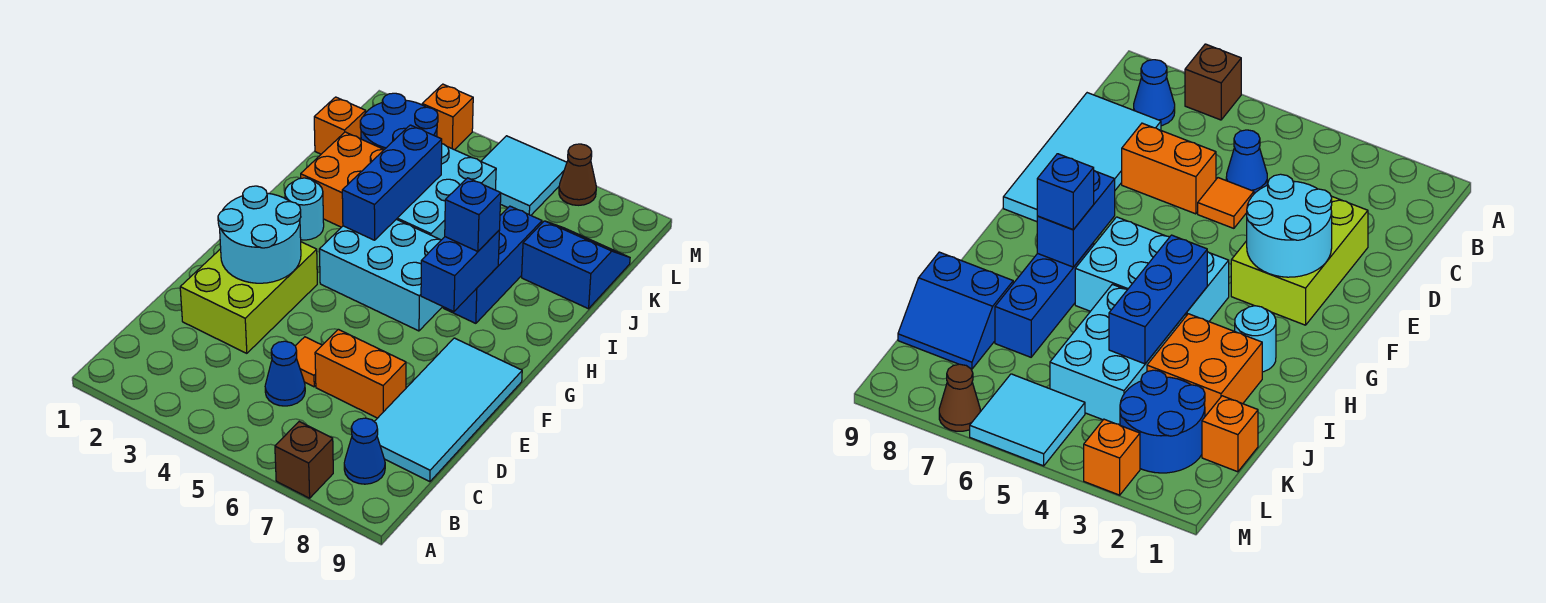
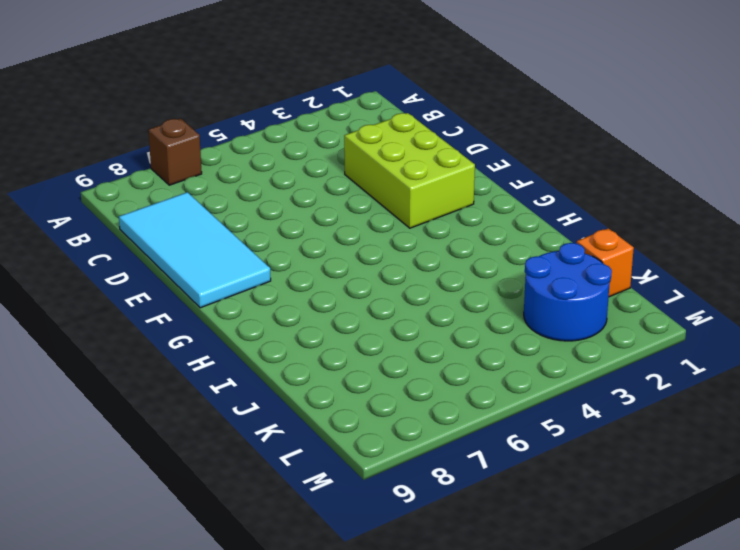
none -> blue 1x1 cone [344,418,385,484]
none -> blue 1x1 cone [265,341,305,406]
none -> orange 1x1 tile [296,337,322,387]

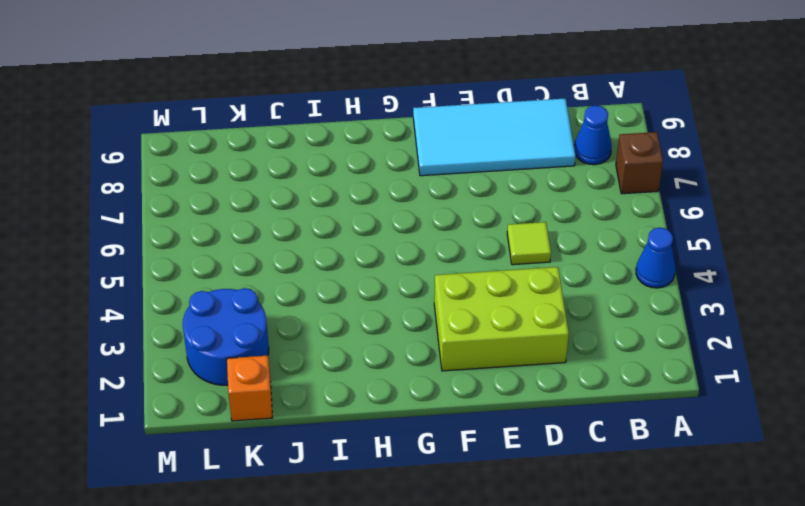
blue 1x1 cone [636,228,675,288] -> blue 1x1 cone moved to [265,341,305,406]
lime 1x1 tile [507,222,551,265] -> orange 1x1 tile [296,337,322,387]
none -> orange 1x2 brick [315,329,406,418]
none -> cyan 2x3 brick [319,219,443,331]
none -> cyan 1x1 round brick [285,178,324,240]

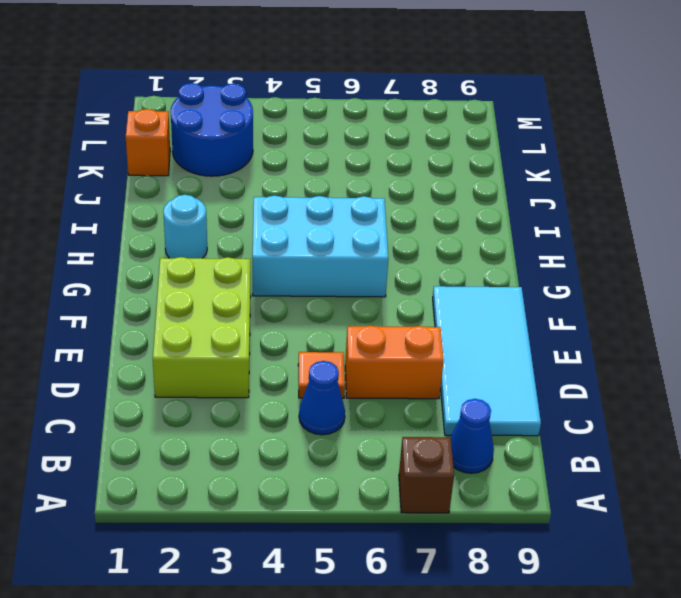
none -> blue 1x3 brick [443,206,542,323]
none -> orange 2x2 brick [301,132,384,227]
none -> cyan 2x3 brick [397,144,496,240]

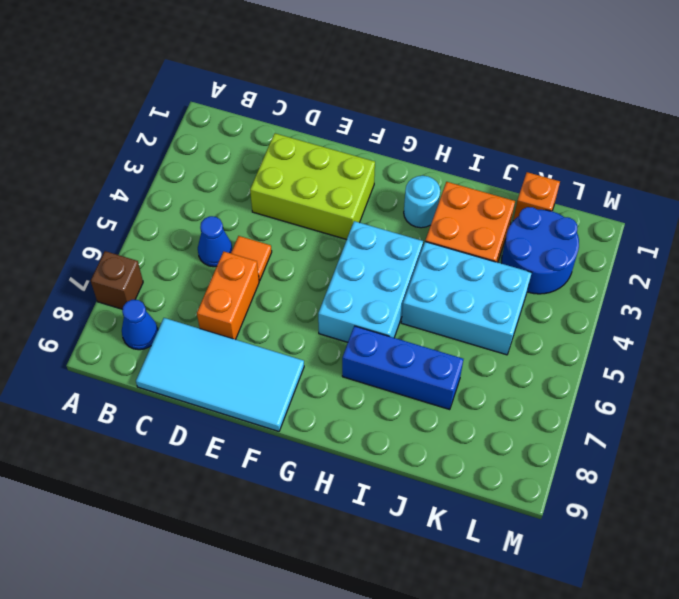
none -> blue 2x2 slope [522,221,630,309]
none -> cyan 2x2 tile [481,136,567,215]
none -> orange 1x1 brick [422,84,473,150]

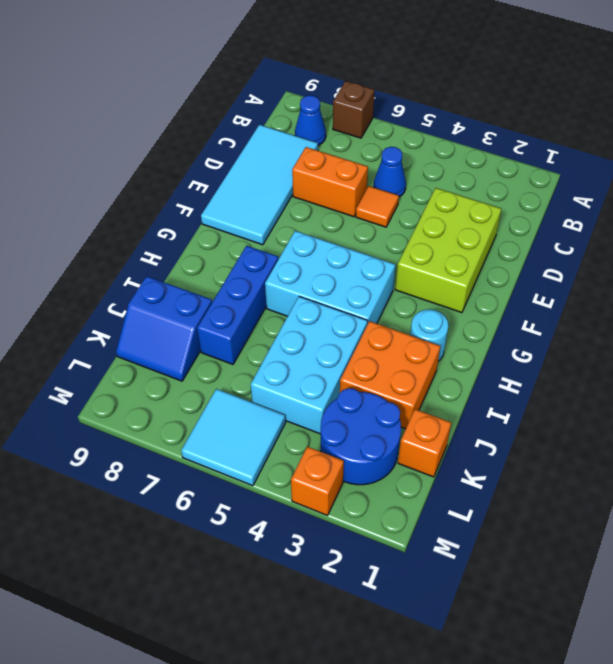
none -> brown 1x1 cone [559,144,596,205]
none -> cyan 2x2 round brick [218,186,301,283]
none -> blue 1x2 brick [421,230,500,312]

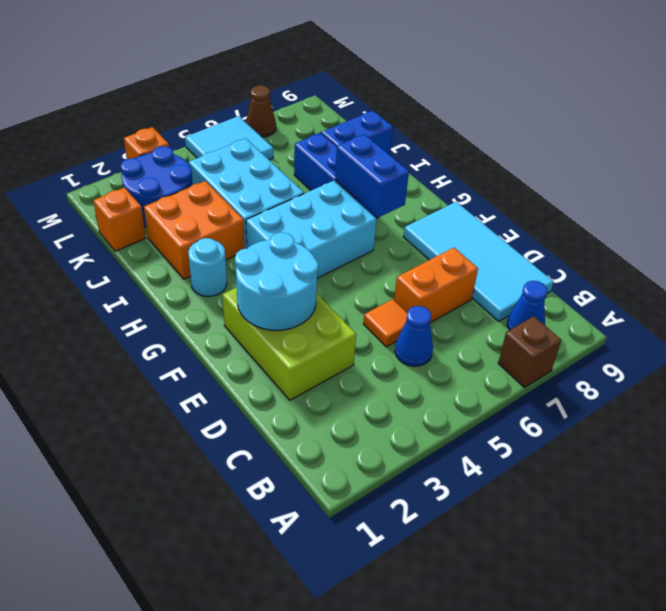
none -> blue 1x3 brick [342,125,442,240]
none -> blue 1x1 brick [445,178,501,252]

